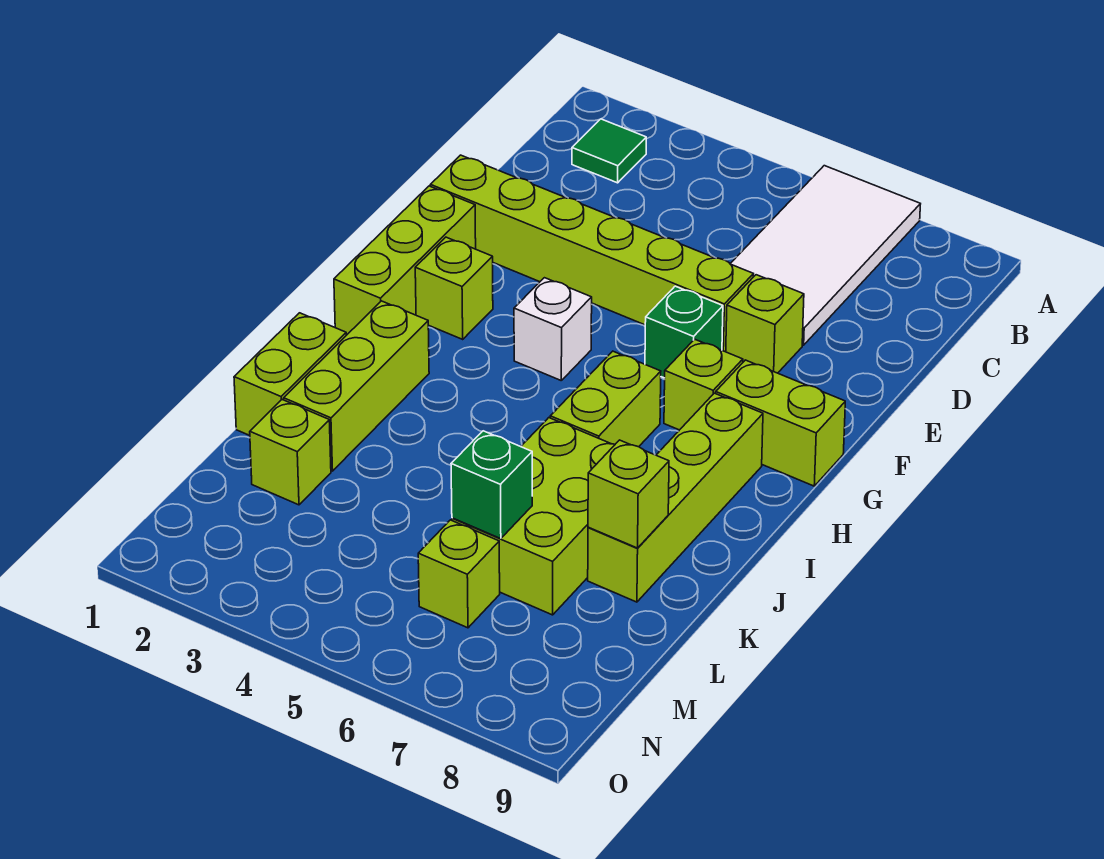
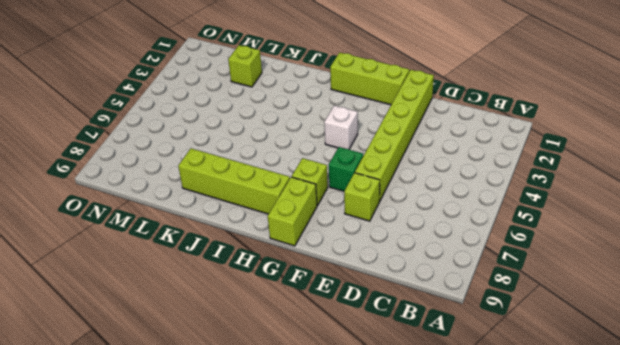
none -> white 2x4 tile [730,166,920,345]
none -> green 1x1 tile [572,119,646,183]
none -> lime 1x1 brick [415,237,493,339]

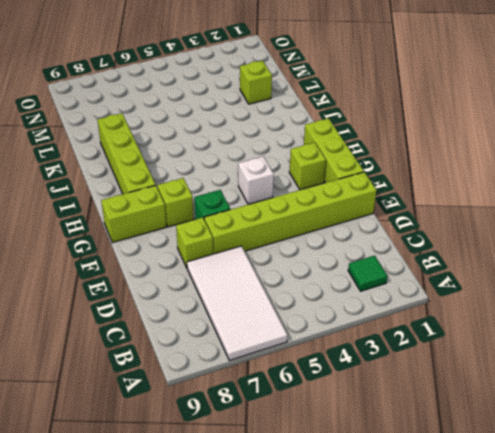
none -> lime 1x2 brick [550,351,661,447]
none -> lime 1x3 brick [284,301,429,471]
none -> lime 1x2 brick [234,313,346,435]

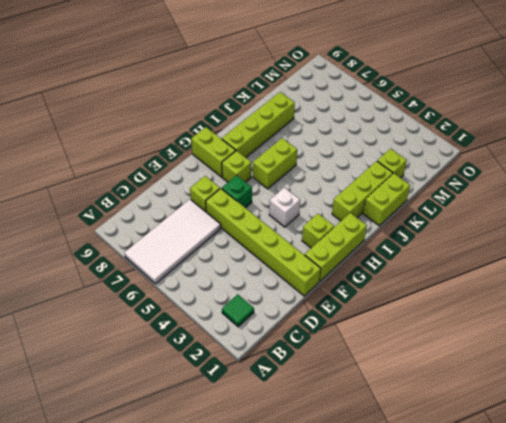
none -> lime 2x3 brick [452,418,615,615]
none -> lime 1x1 brick [418,520,500,628]
none -> lime 1x1 brick [588,440,669,548]

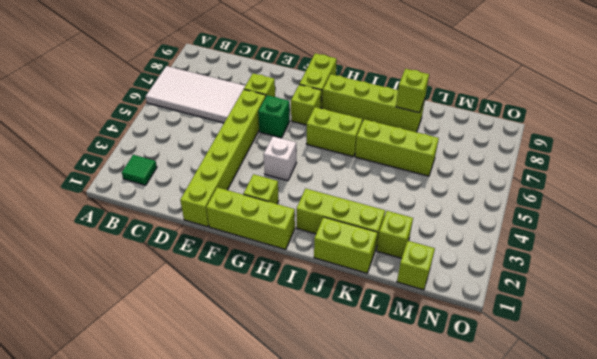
lime 1x3 brick [355,119,439,176] -> lime 2x3 brick [452,418,615,615]
lime 1x1 brick [397,241,435,290] -> lime 1x1 brick moved to [418,520,500,628]
none -> green 1x1 brick [451,431,532,539]

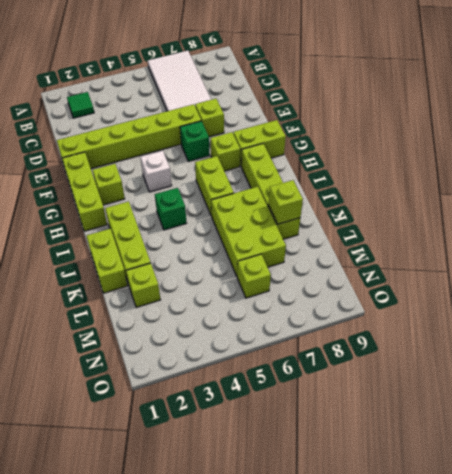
green 1x1 brick [155,188,186,230] -> green 1x1 brick moved to [451,431,532,539]

